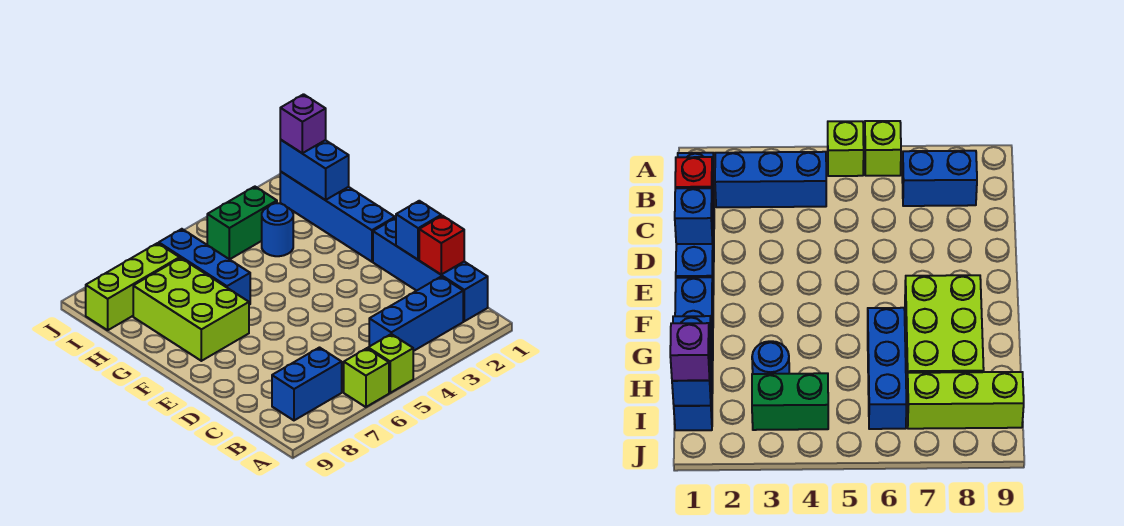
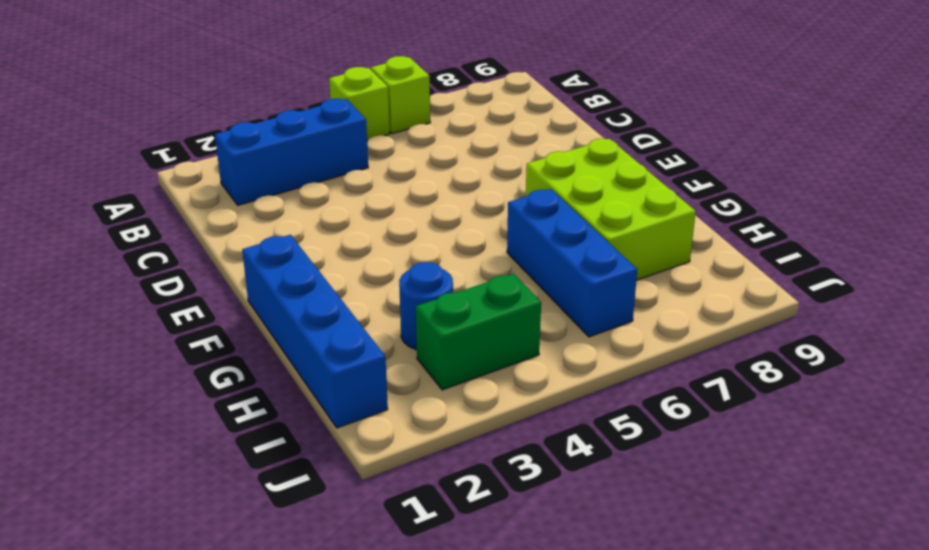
none -> blue 1x4 brick [373,218,488,321]
none -> blue 1x2 brick [272,348,342,420]
none -> lime 1x3 brick [86,243,180,330]

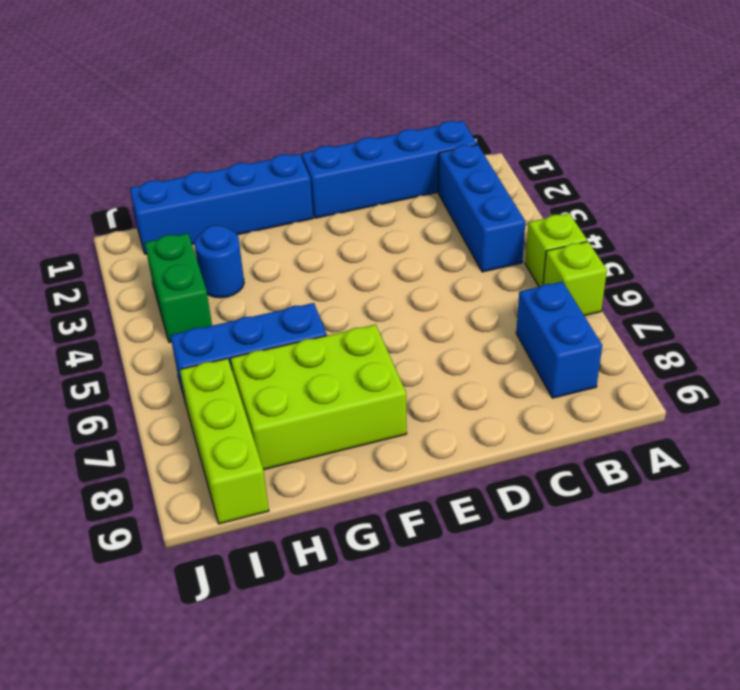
none -> red 1x1 brick [419,216,464,274]
none -> blue 1x1 brick [396,201,441,260]
none -> blue 1x2 brick [280,140,349,200]

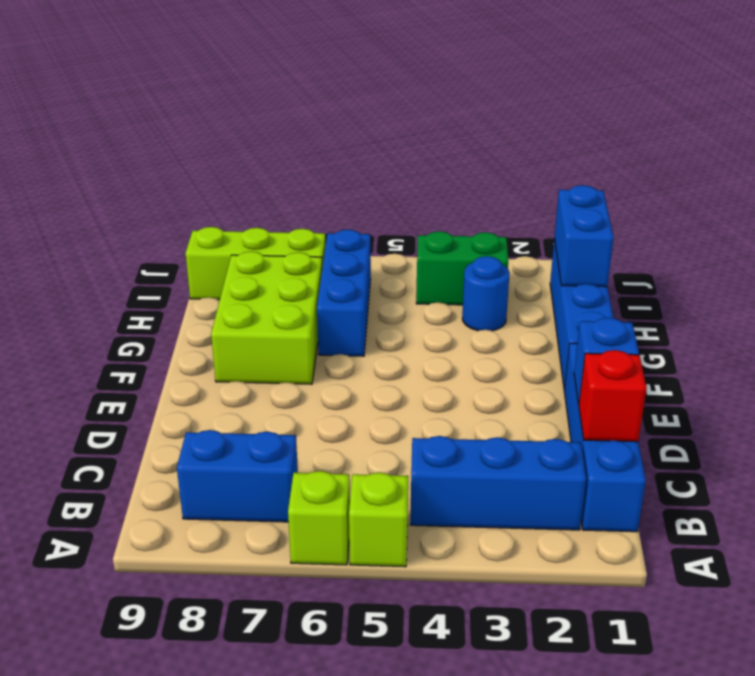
none -> purple 1x1 brick [280,94,326,153]

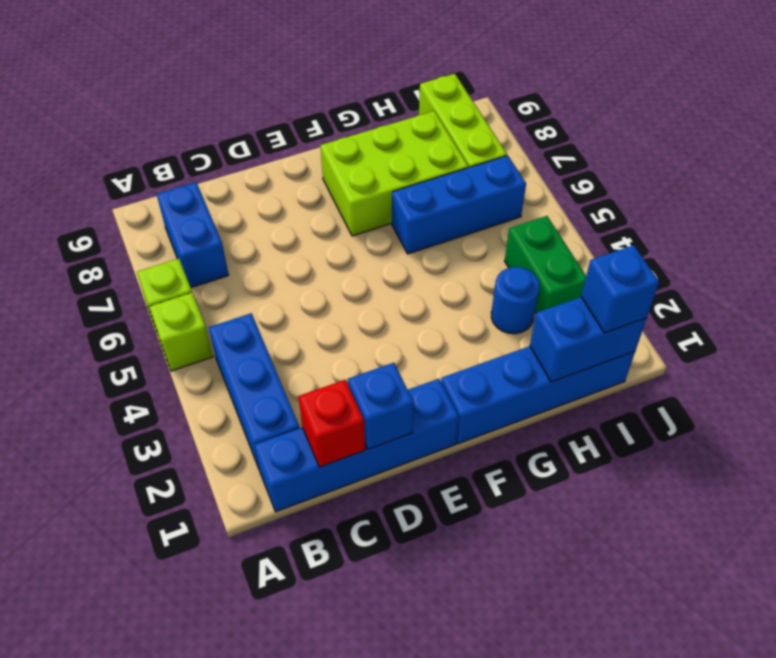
blue 1x1 brick [581,245,659,333] -> purple 1x1 brick [280,94,326,153]

